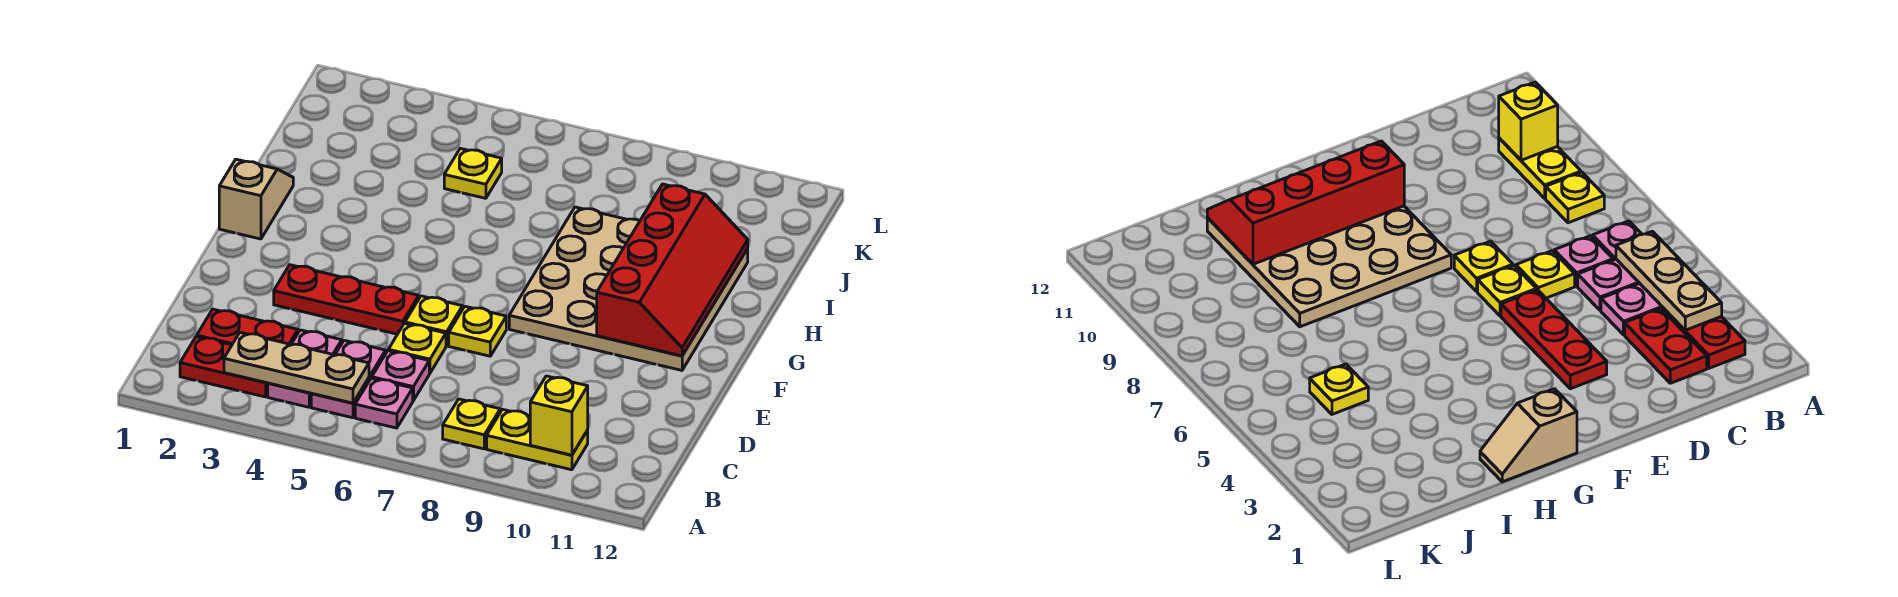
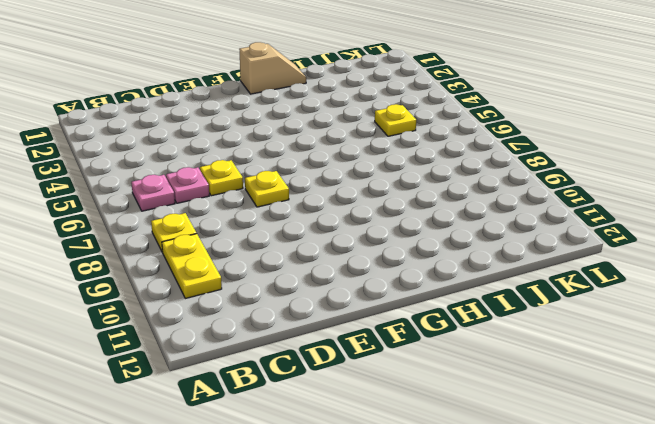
none -> red 1x2 plate [180,337,268,397]
none -> pink 1x2 plate [268,330,342,407]
none -> pink 1x2 plate [311,340,386,418]

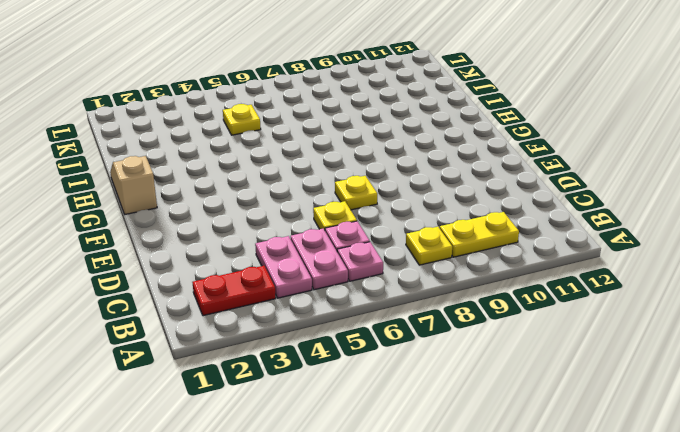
none -> red 1x2 plate [197,309,298,345]
none -> red 1x3 plate [274,265,419,334]
none -> yellow 1x1 plate [405,296,463,346]

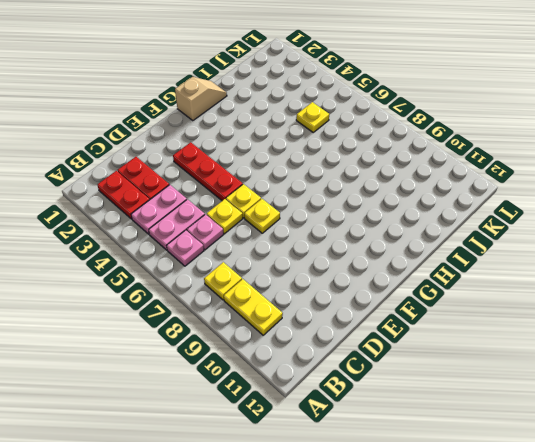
none -> tan 4x4 plate [509,207,748,370]
none -> tan 1x3 plate [224,332,369,403]
none -> yellow 1x1 brick [530,376,588,455]

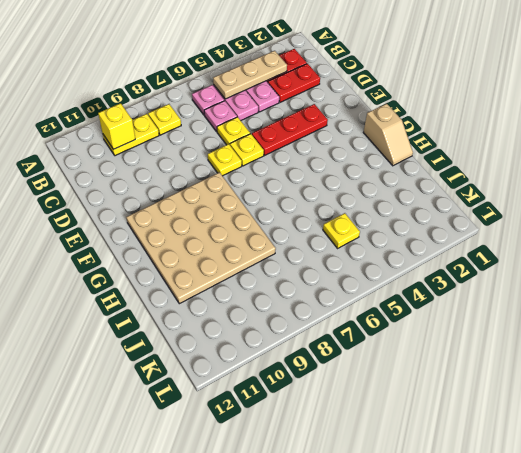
none -> red 2x4 slope [597,184,748,356]

